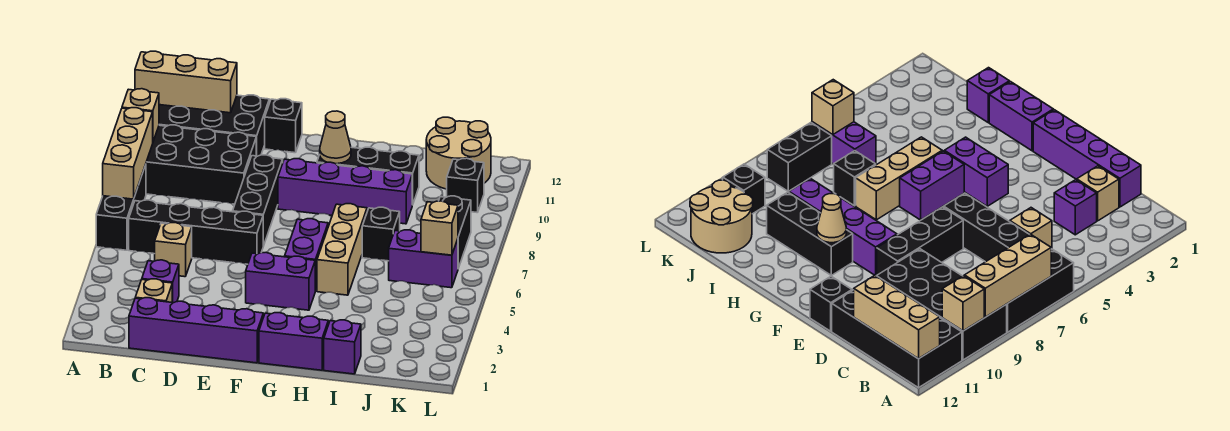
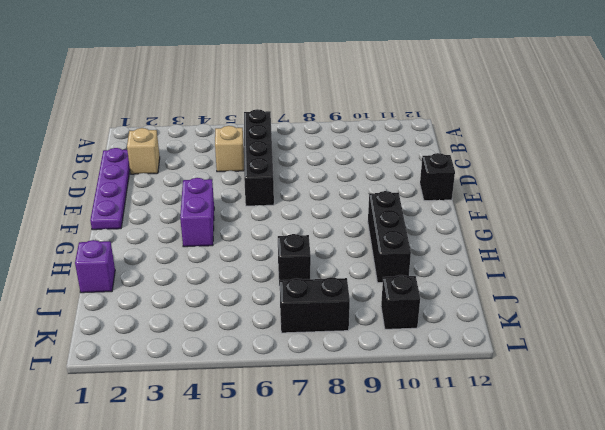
purple 1x4 plate [90,148,130,230] -> purple 1x4 brick [129,298,263,363]
none -> black 1x3 brick [96,164,146,250]
none -> black 2x4 brick [146,125,256,204]
none -> black 2x4 brick [159,95,269,156]

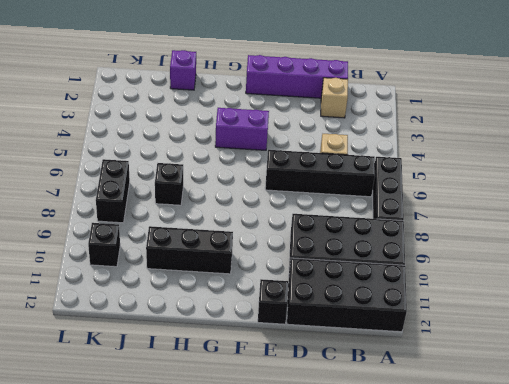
none -> purple 1x1 brick [142,260,179,303]
none -> black 1x3 brick [233,155,283,246]
none -> purple 1x4 brick [278,159,412,224]

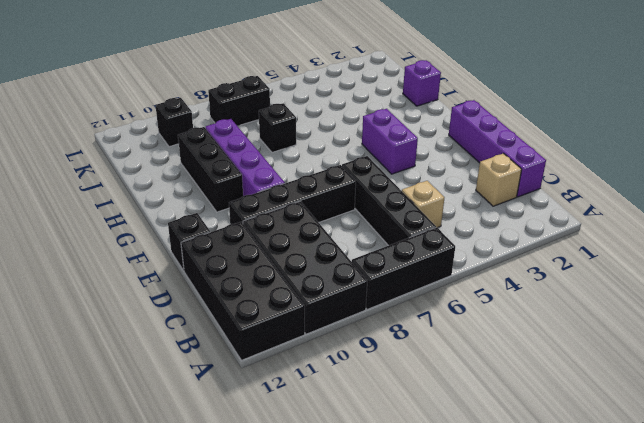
black 1x4 brick [229,165,356,224] -> black 1x3 brick [233,155,283,246]
none -> purple 1x1 brick [142,260,179,303]
none -> purple 1x2 brick [259,313,328,370]
none -> purple 1x2 brick [285,219,328,291]

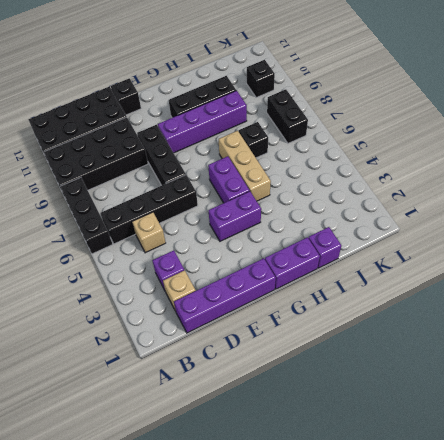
none -> purple 1x2 brick [389,230,458,288]
none -> tan 2x2 round brick [426,117,491,189]
none -> tan 1x3 brick [103,108,153,199]

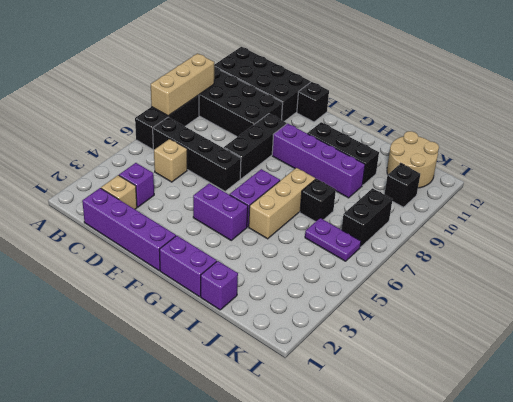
purple 1x2 plate [305,218,361,261] -> purple 1x2 brick [389,230,458,288]
none -> tan 1x1 brick [122,89,159,141]
none -> tan 1x3 brick [135,51,237,113]
none -> tan 1x1 cone [320,111,351,164]

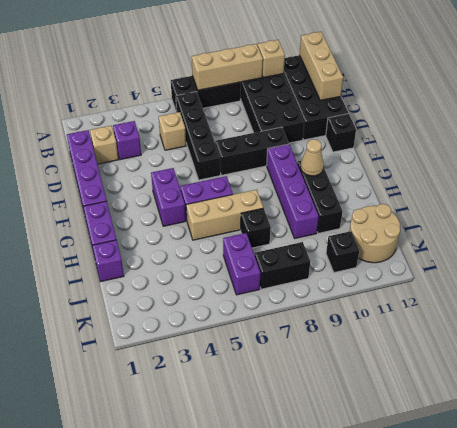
none -> tan 1x1 brick [421,201,458,255]

